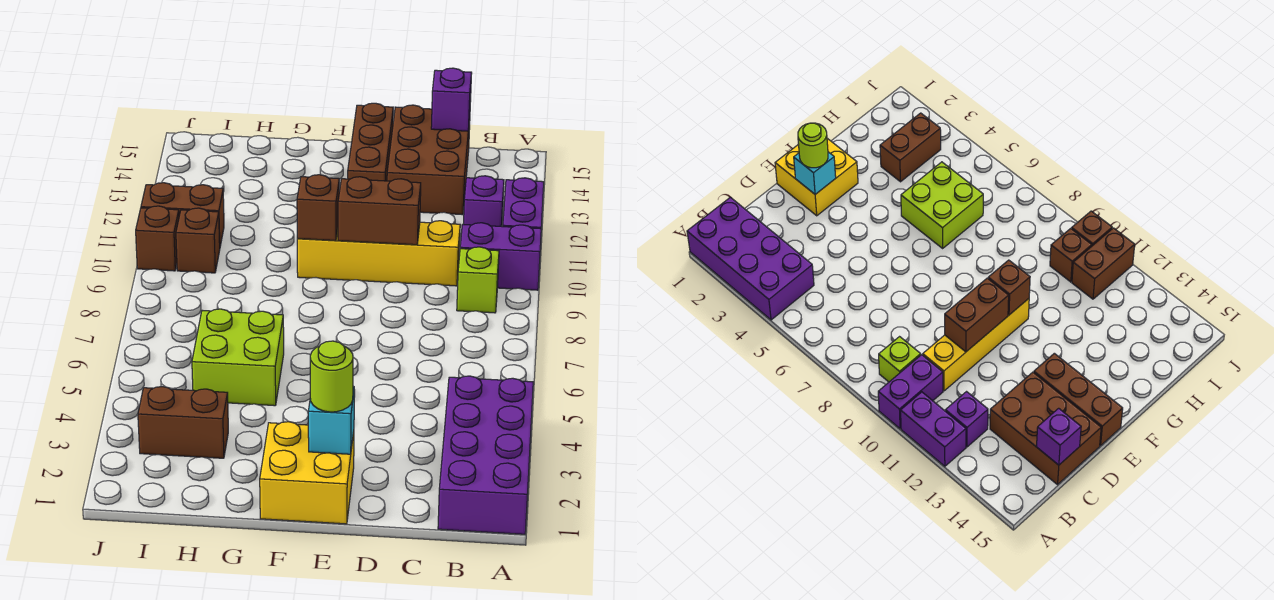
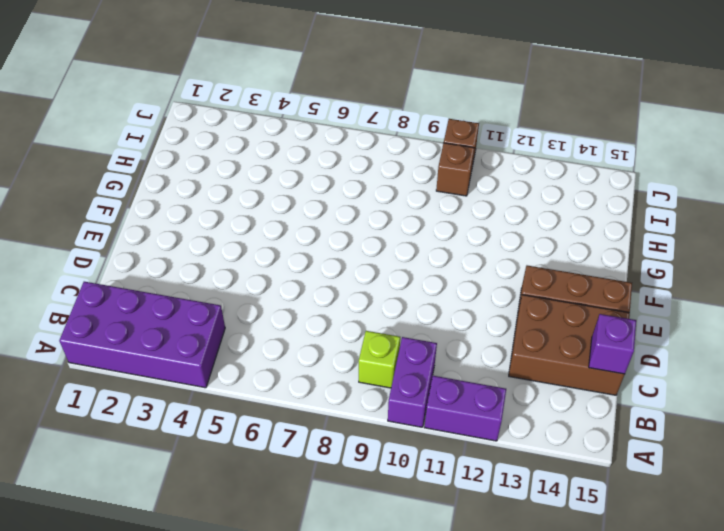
none -> purple 1x1 brick [463,176,504,226]
none -> yellow 1x4 brick [297,221,460,286]
none -> yellow 2x2 brick [260,422,354,524]

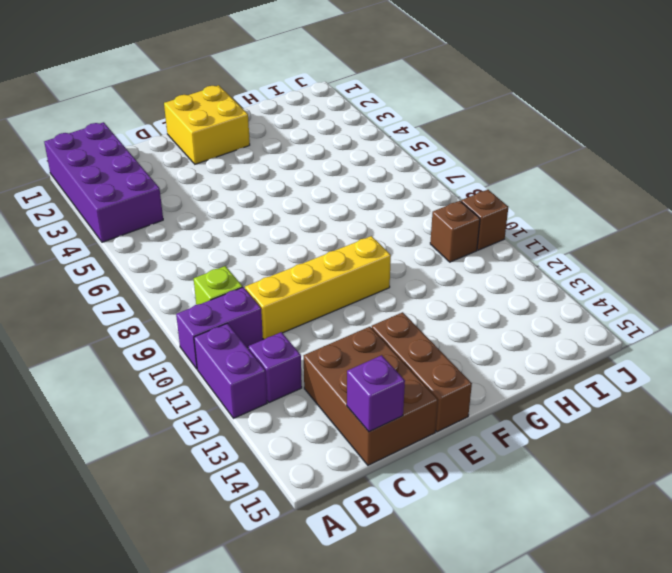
none -> lime 2x2 brick [192,309,284,406]
none -> brown 1x2 brick [138,387,228,458]
none -> brown 1x2 brick [141,183,224,246]

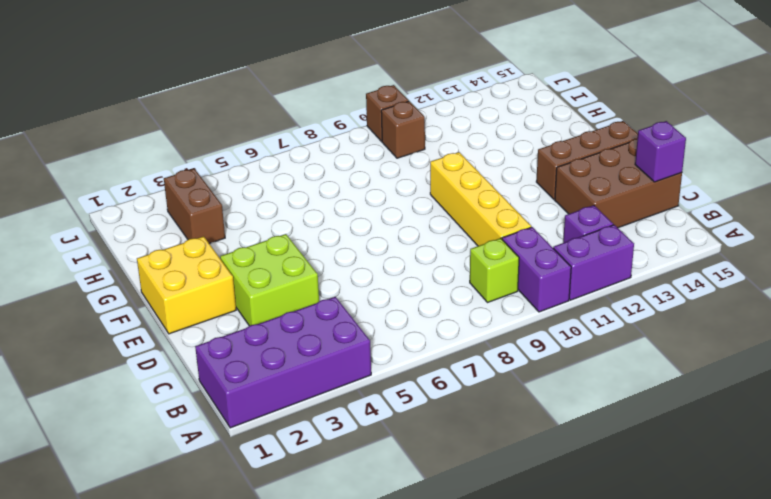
lime 2x2 brick [220,234,319,326] -> lime 2x2 brick moved to [192,309,284,406]
none -> brown 1x2 brick [141,183,224,246]
none -> brown 1x2 brick [338,177,421,245]
none -> cyan 1x1 brick [308,387,354,454]

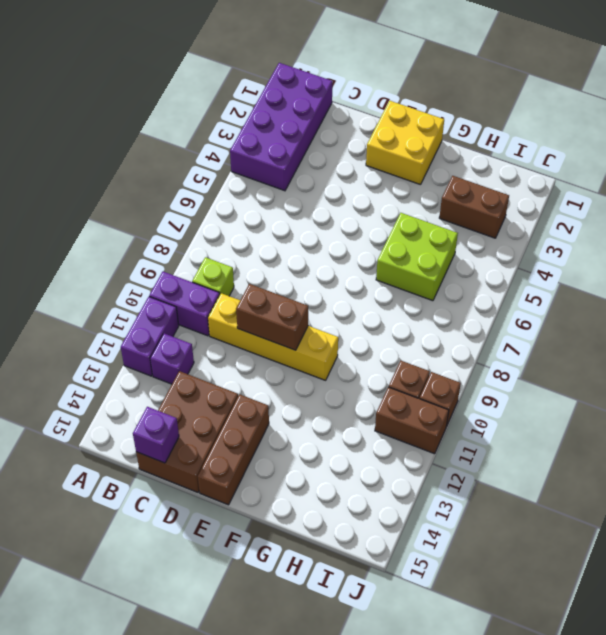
none -> cyan 1x1 brick [308,387,354,454]
none -> brown 1x1 brick [297,175,339,240]
none -> lime 1x1 round brick [310,341,353,412]

